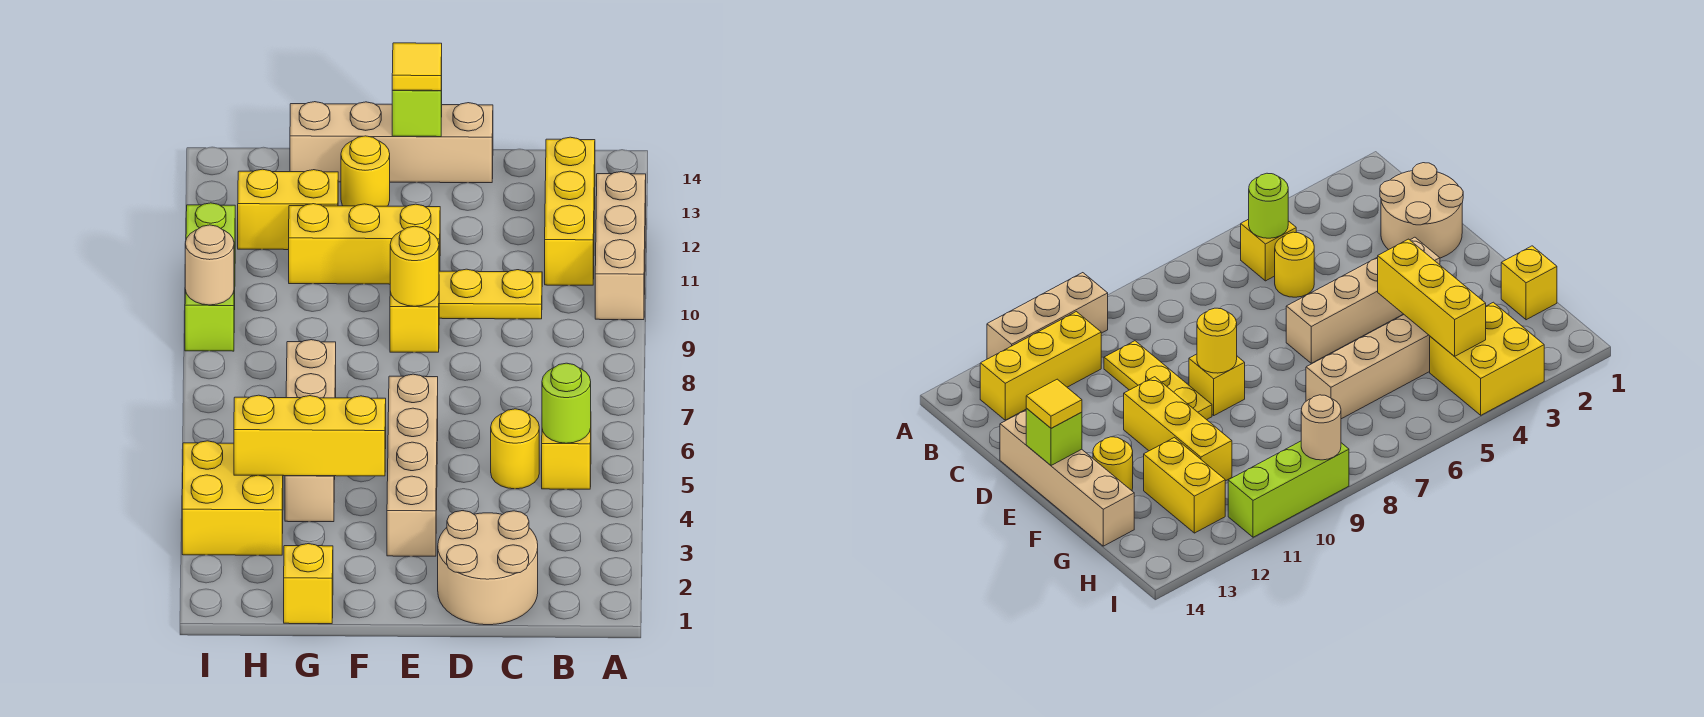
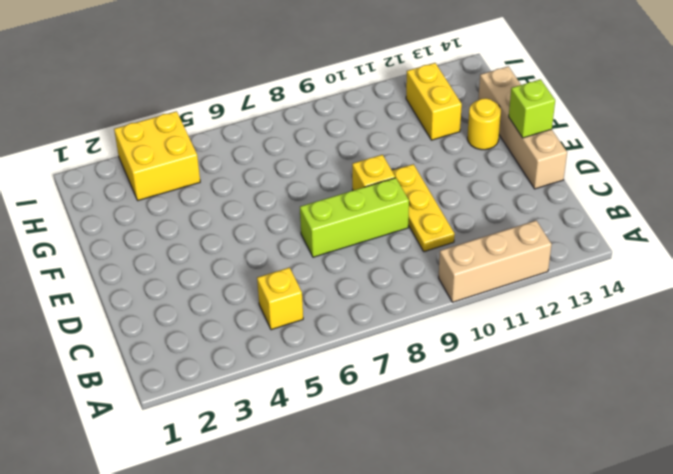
lime 1x3 brick [300,178,409,257] -> lime 1x3 brick moved to [185,203,235,351]
none -> yellow 1x3 brick [545,137,595,285]
none -> tan 2x2 round brick [438,511,538,625]
none -> yellow 1x1 round brick [491,409,539,489]

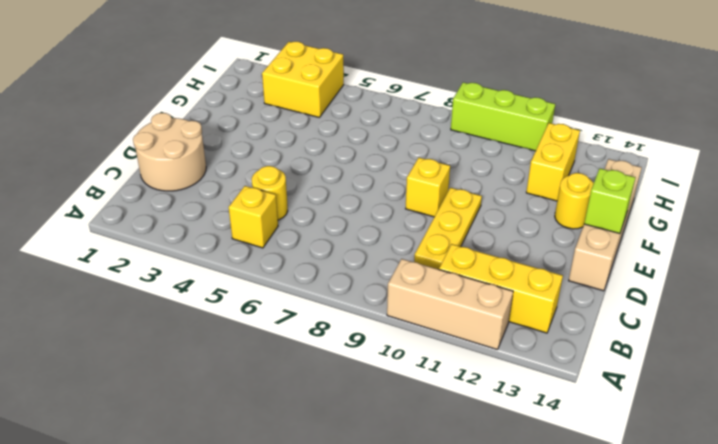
none -> tan 1x4 brick [387,374,438,556]
none -> yellow 1x3 brick [289,204,440,284]
none -> yellow 1x1 brick [284,544,333,624]

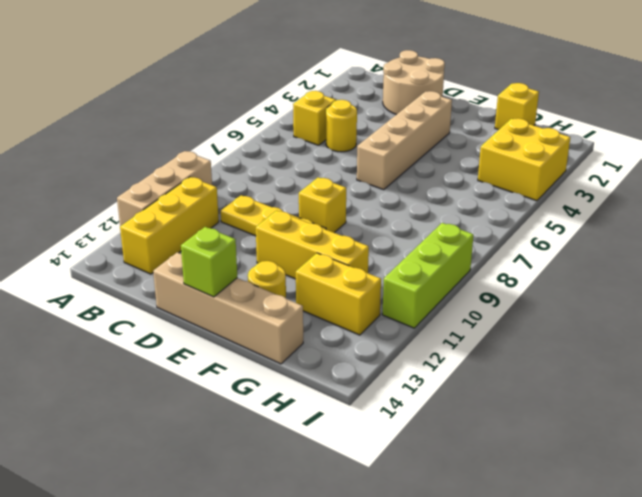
none -> tan 1x4 brick [285,340,336,522]
none -> lime 1x1 round brick [542,363,591,443]
none -> yellow 1x1 round brick [390,226,439,306]

